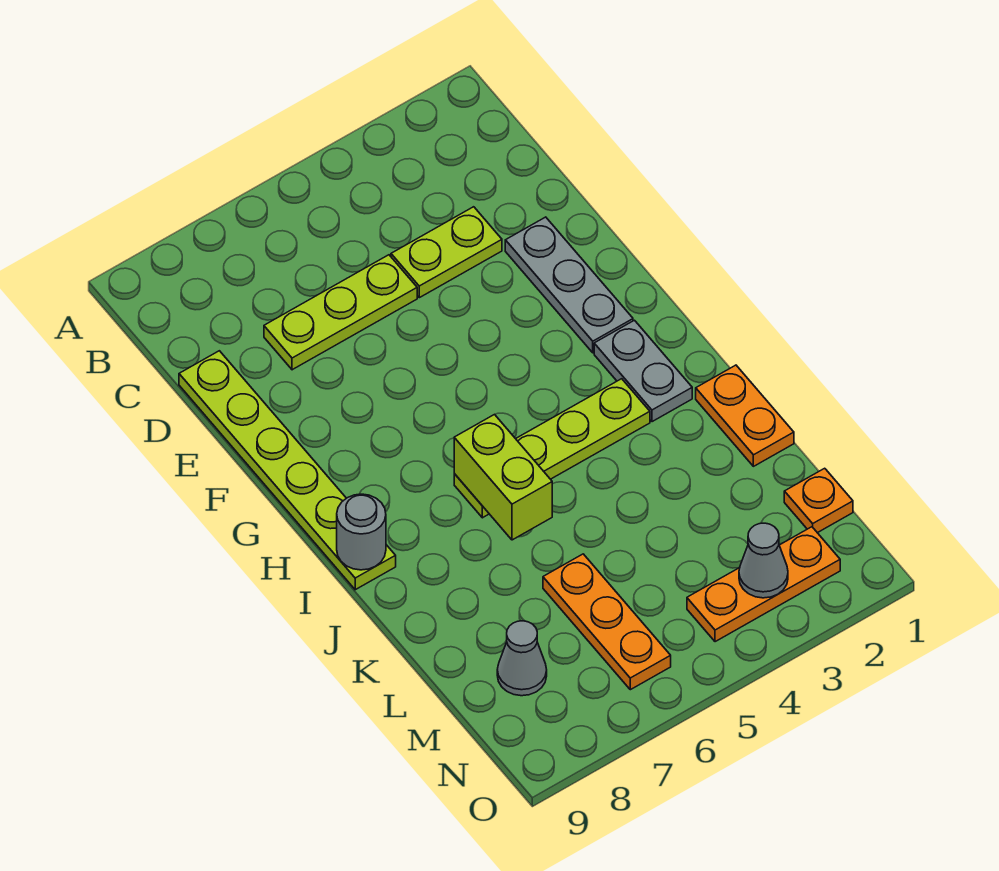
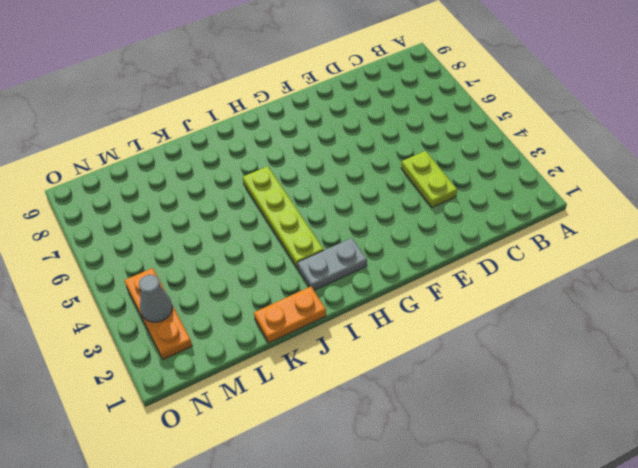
none -> lime 1x3 plate [264,255,417,370]
none -> lime 1x6 plate [179,351,396,590]
none -> grey 1x3 plate [505,217,633,353]

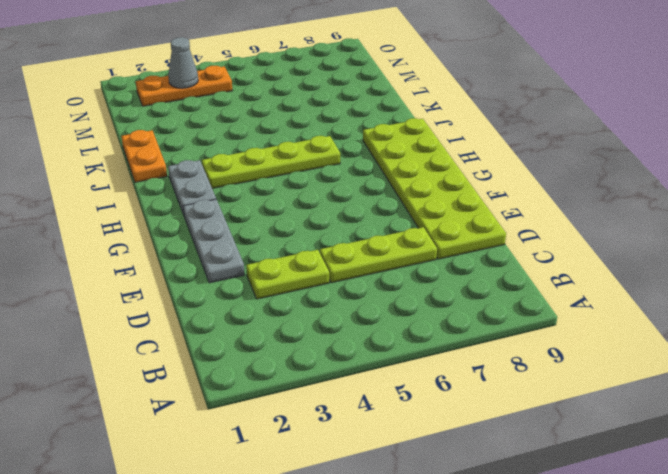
lime 2x6 plate [363,118,506,259] -> lime 1x6 plate [179,351,396,590]
none -> orange 1x3 plate [543,554,671,690]
none -> orange 1x1 plate [784,468,853,533]
none -> grey 1x1 cone [497,621,547,696]

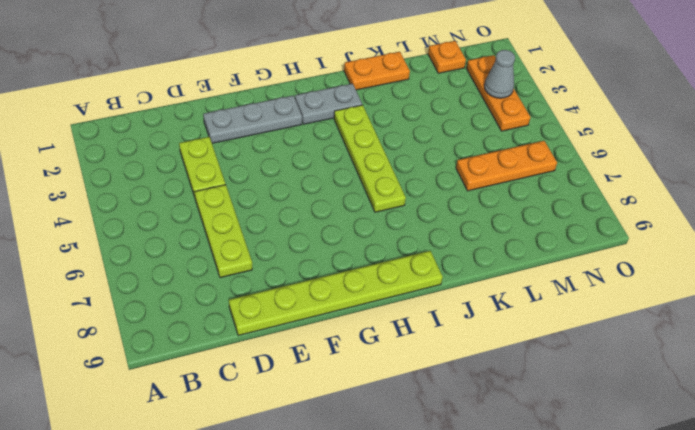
none -> grey 1x1 cone [497,621,547,696]
none -> lime 1x2 brick [454,414,552,540]
none -> grey 1x1 round brick [337,494,386,570]

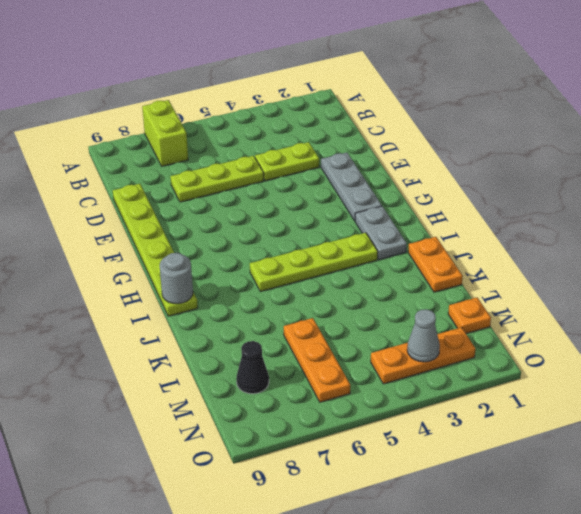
lime 1x2 brick [142,100,188,166] -> lime 1x2 brick moved to [454,414,552,540]
black 1x1 cone [236,341,269,394] -> grey 1x1 cone [497,621,547,696]

